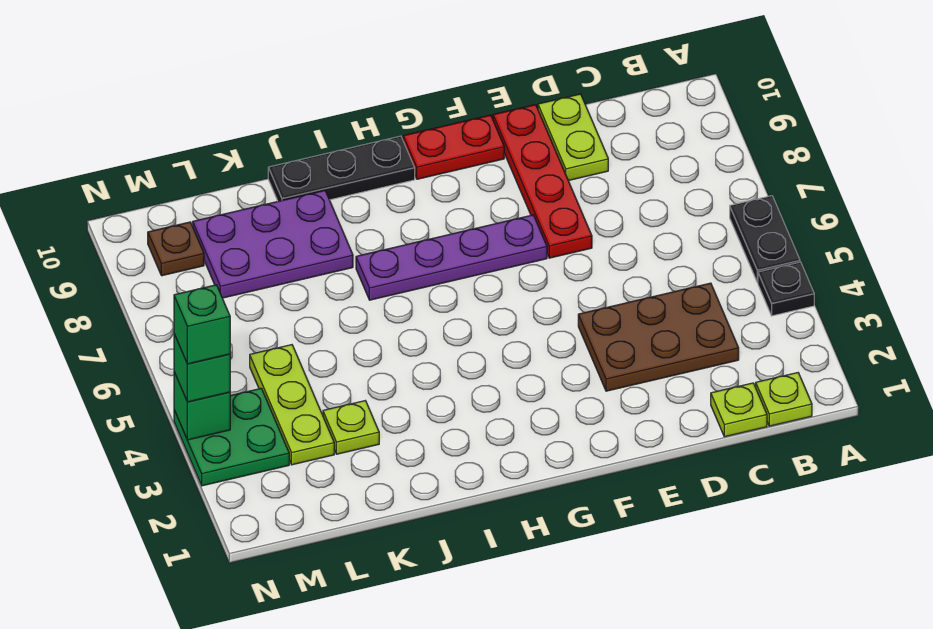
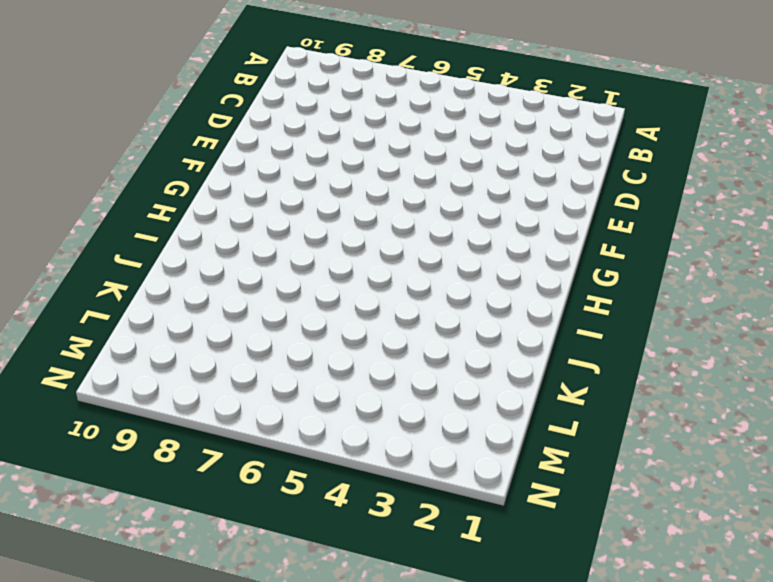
none -> black 1x1 plate [758,262,814,316]
none -> black 1x2 plate [730,196,800,283]
none -> lime 1x1 plate [756,373,812,426]

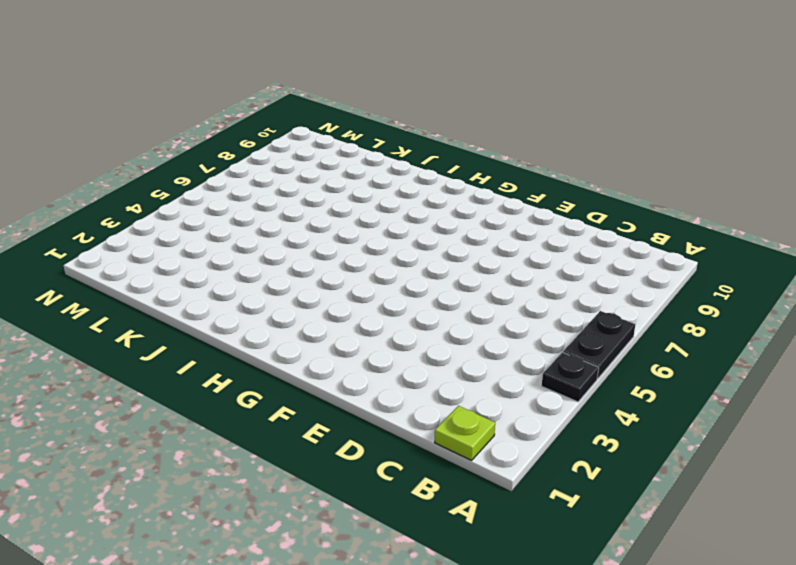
none -> lime 1x1 plate [711,383,767,437]
none -> brown 2x3 plate [578,283,739,391]
none -> lime 1x2 plate [538,94,608,181]

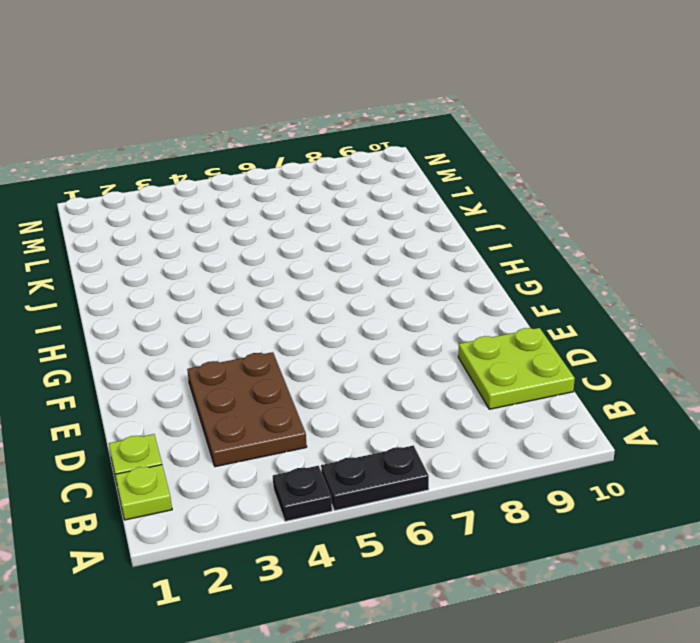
lime 2x2 plate [458,328,575,409] -> lime 1x2 plate [538,94,608,181]
none -> red 1x4 plate [493,105,592,258]
none -> purple 1x4 plate [356,215,547,300]
none -> red 1x2 plate [403,115,504,179]

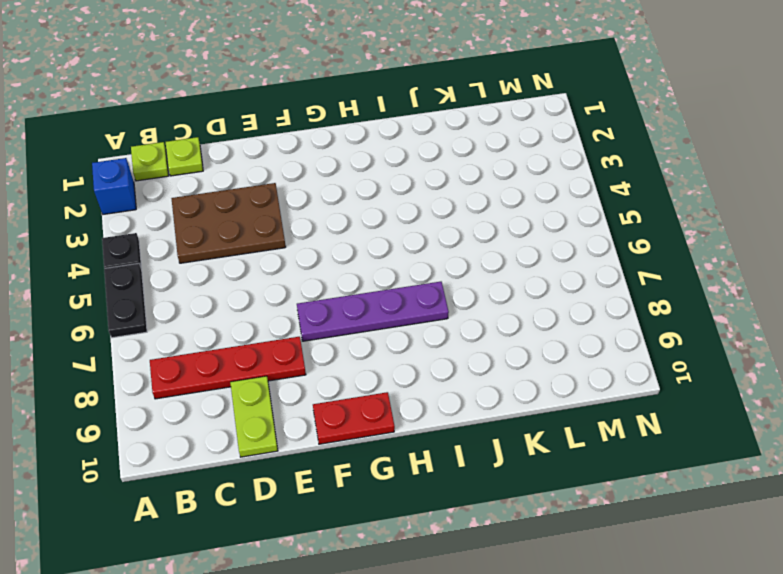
blue 1x1 brick [92,158,136,214] -> none
red 1x4 plate [150,337,306,399] -> red 1x4 plate turned to [493,105,592,258]
none -> black 1x3 plate [268,136,415,201]
none -> purple 2x3 plate [193,191,353,298]
none -> lime 1x1 plate [323,401,379,454]

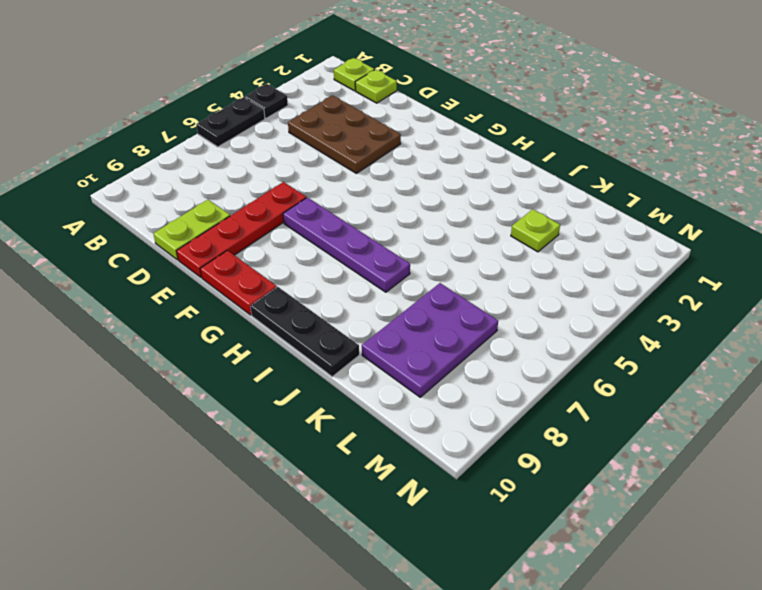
purple 2x3 plate [362,283,498,397] -> purple 2x3 plate turned to [193,191,353,298]
none -> lime 1x3 plate [250,345,334,465]
none -> green 2x2 plate [174,388,289,486]
none -> brown 1x1 plate [148,222,204,276]

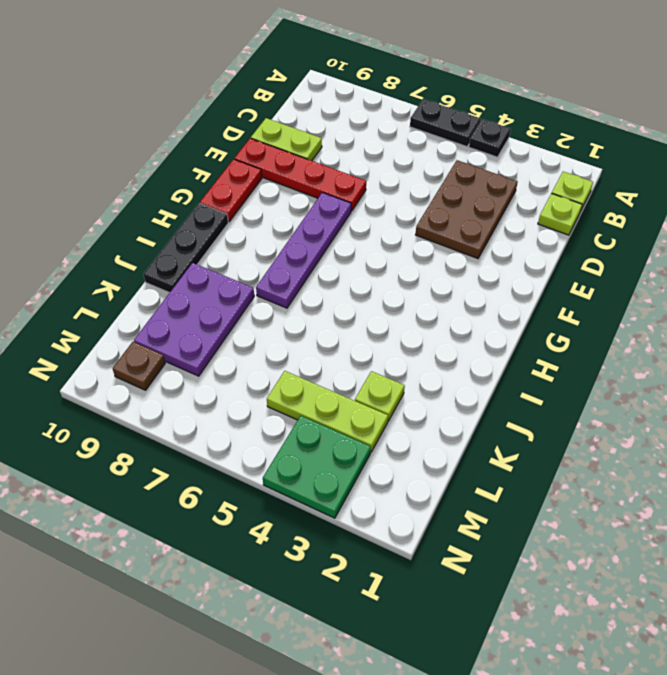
none -> green 1x1 brick [174,372,230,440]
none -> green 1x1 brick [174,334,230,402]
none -> green 1x1 brick [174,285,230,364]

